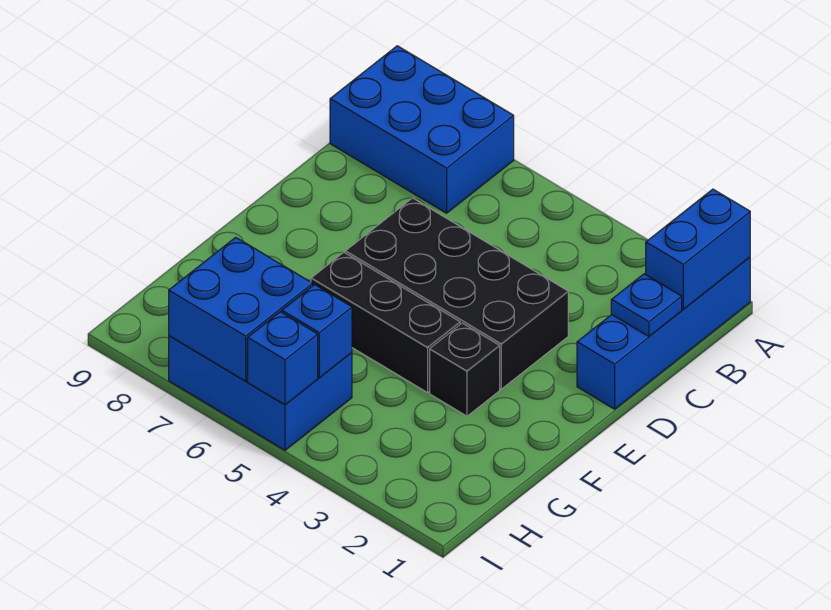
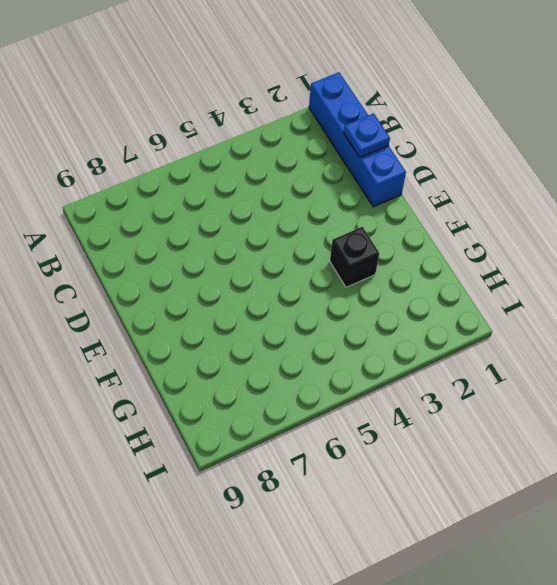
none -> blue 2x3 brick [330,46,514,213]
none -> black 2x4 brick [345,198,568,389]

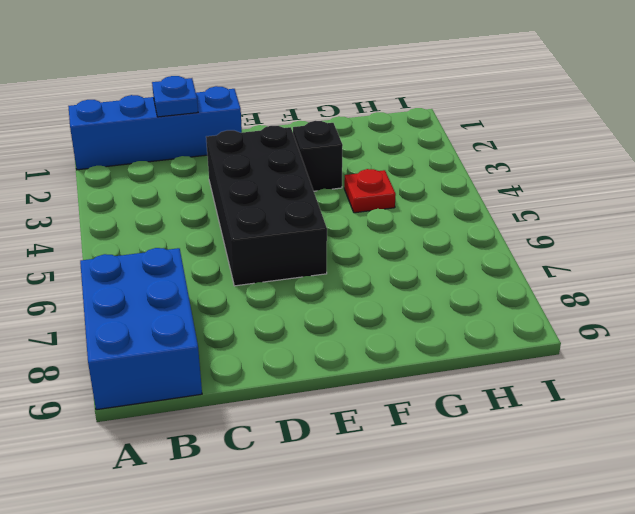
red 1x1 plate [344,169,396,213] -> none
none -> black 1x3 brick [311,252,460,393]
none -> blue 2x3 brick [169,336,352,450]

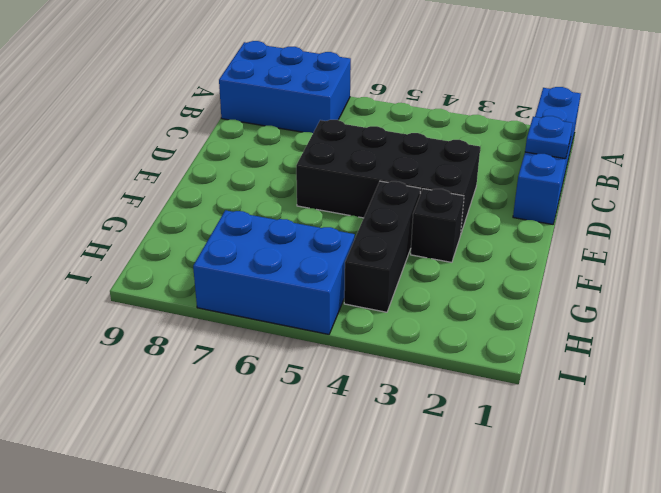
black 1x3 brick [344,181,420,312] -> black 1x3 brick turned to [311,252,460,393]
none -> blue 1x2 brick [646,189,750,309]
none -> blue 1x1 brick [282,285,352,378]

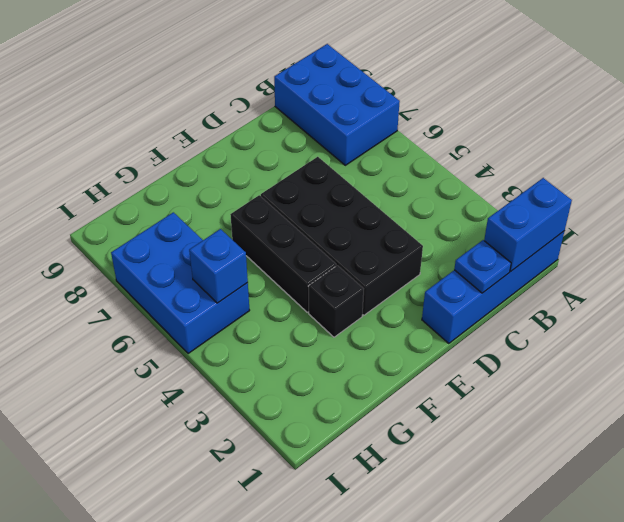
none -> blue 2x2 brick [169,237,313,381]
none -> blue 1x1 brick [248,312,318,405]

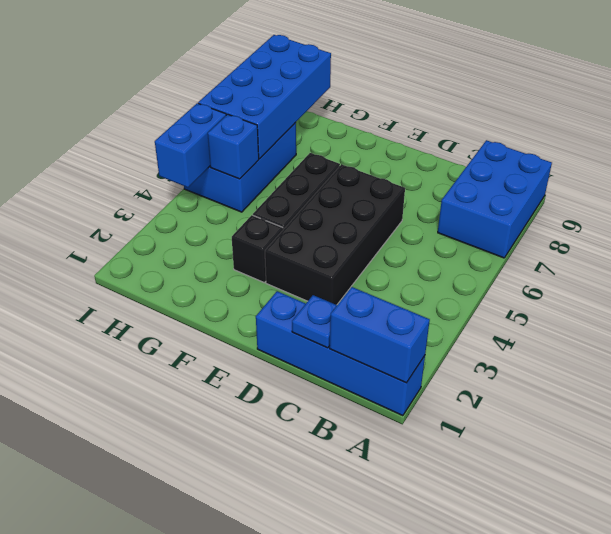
blue 2x4 brick [198,35,331,159] -> blue 2x2 brick [169,237,313,381]
blue 1x2 brick [155,103,226,187] -> blue 1x1 brick [248,312,318,405]

